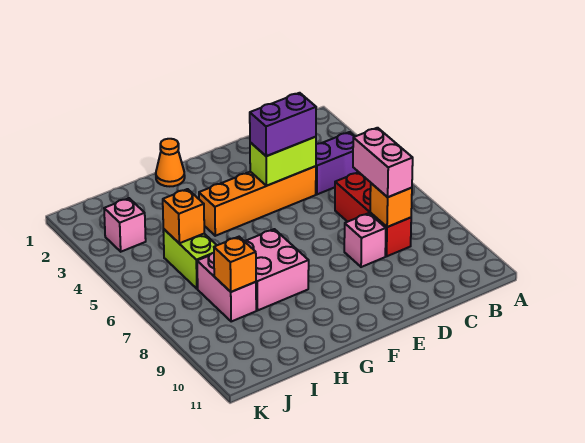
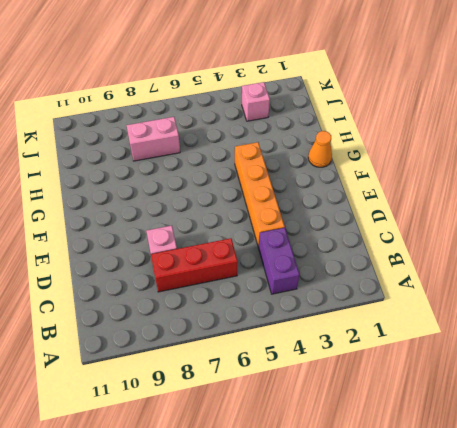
none -> pink 2x2 brick [245,229,309,310]
none -> lime 1x2 brick [163,229,217,289]
none -> orange 1x1 brick [370,183,412,227]

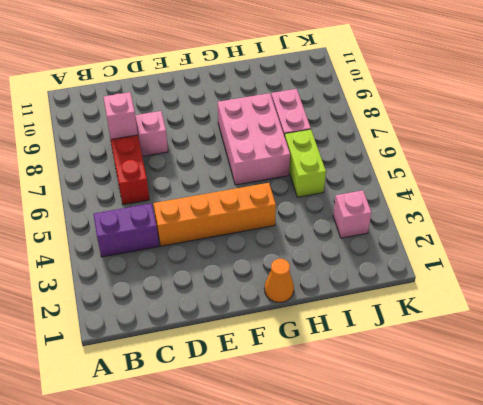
pink 1x1 brick [103,92,138,139] -> orange 1x1 brick [370,183,412,227]
pink 2x3 brick [218,93,290,185] -> pink 2x2 brick [245,229,309,310]
none -> lime 1x2 brick [250,137,316,186]
none -> orange 1x1 brick [163,189,204,243]
none -> orange 1x1 brick [214,237,256,292]

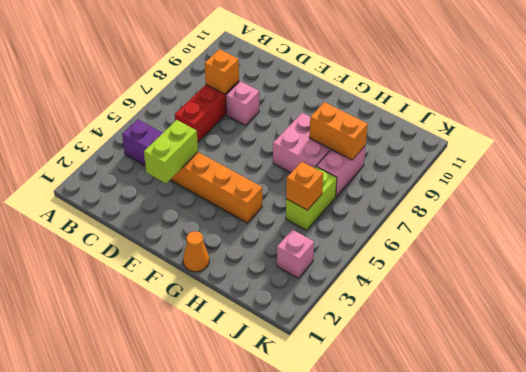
lime 1x2 brick [144,120,198,183] -> lime 1x2 brick turned to [250,137,316,186]
orange 1x2 brick [309,102,368,160] -> orange 1x1 brick [214,237,256,292]
none -> pink 1x2 brick [353,128,413,197]
none -> purple 1x2 brick [250,93,316,156]

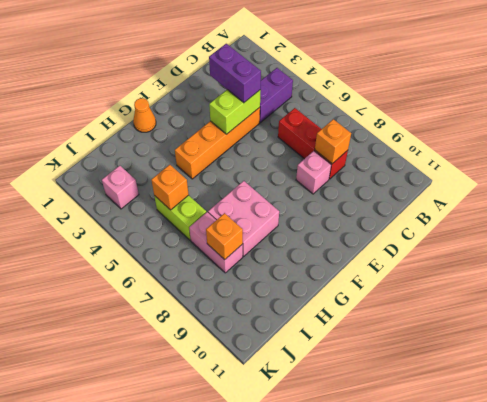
purple 1x2 brick [209,44,261,103] -> purple 1x2 brick turned to [250,93,316,156]
none -> pink 1x2 brick [353,128,413,197]

